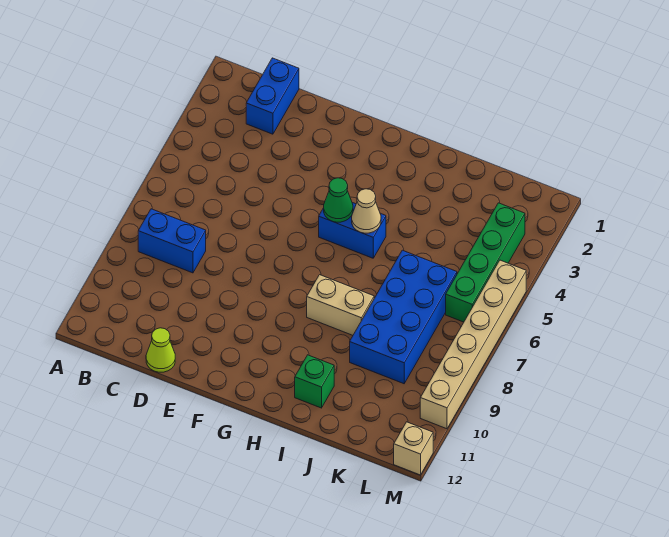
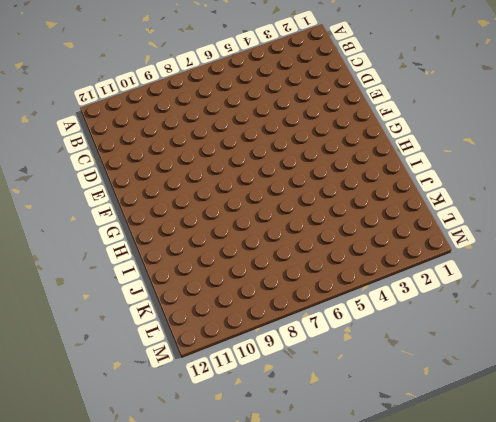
none -> blue 1x2 brick [138,209,206,273]
none -> blue 1x2 brick [246,58,299,134]
none -> lime 1x1 cone [146,328,175,372]

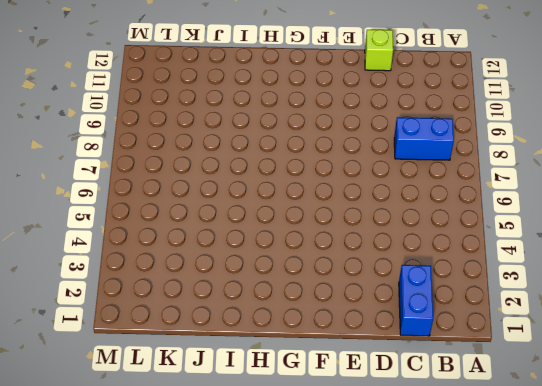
lime 1x1 brick [365,30,393,71] -> lime 1x1 cone [146,328,175,372]
none -> blue 1x2 brick [319,203,386,258]
none -> tan 1x2 brick [307,275,374,335]
none -> green 1x1 brick [295,355,334,408]

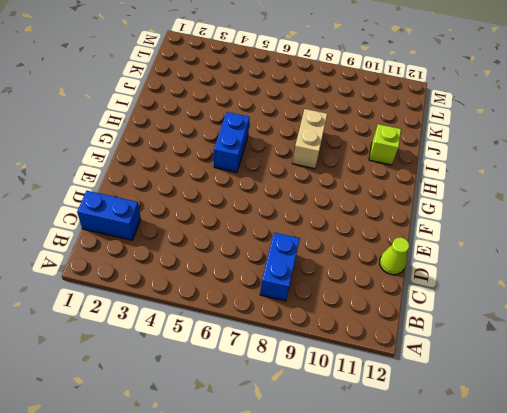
lime 1x1 brick [369,124,401,165] -> green 1x1 brick [295,355,334,408]
none -> blue 2x4 brick [350,250,457,384]
none -> green 1x4 brick [446,203,525,322]
none -> tan 1x6 brick [420,260,526,429]

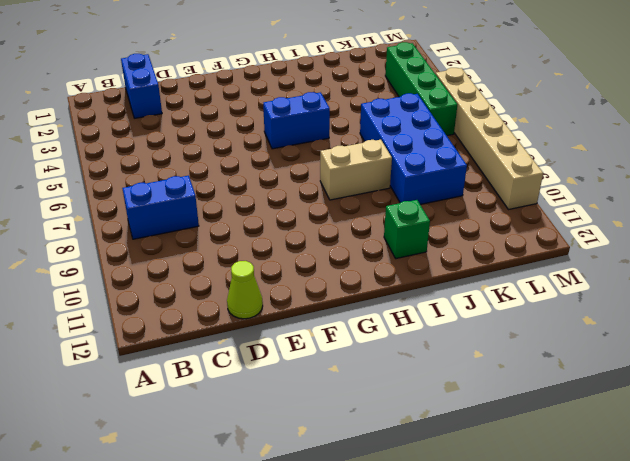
none -> tan 1x1 brick [394,422,433,475]
none -> green 1x1 cone [324,178,353,222]
none -> tan 1x1 cone [352,189,381,233]

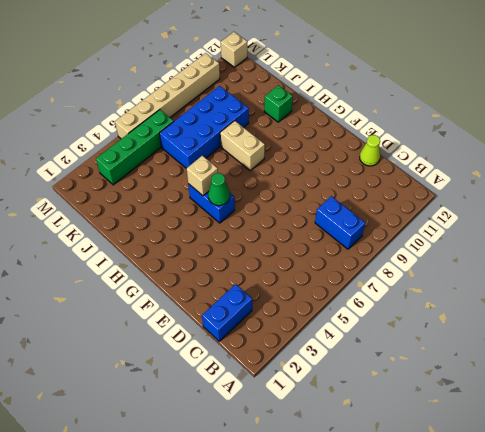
tan 1x1 brick [187,156,218,196] -> tan 1x1 cone [352,189,381,233]

